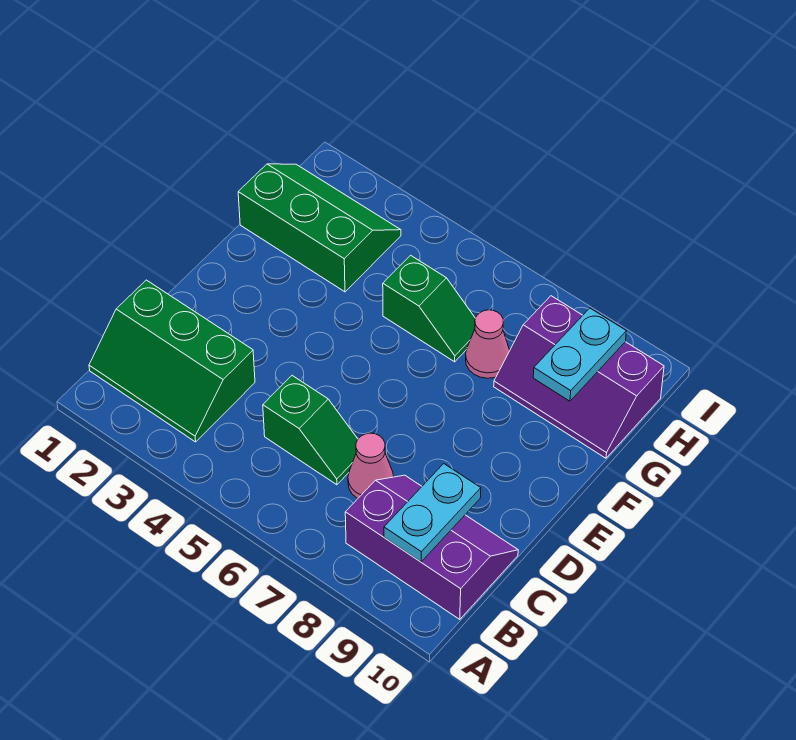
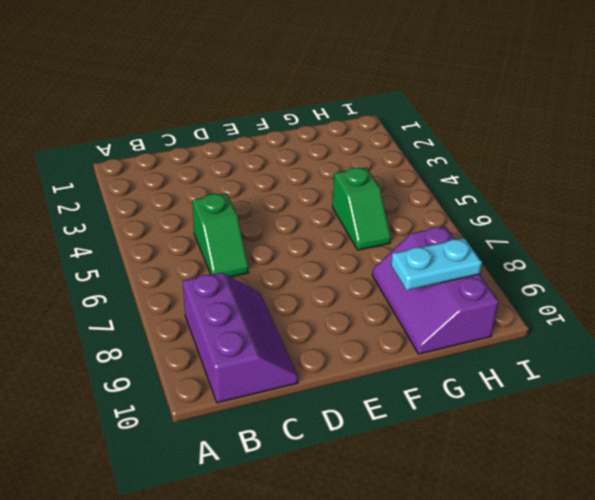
none -> green 2x3 slope [89,280,255,442]
none -> pink 1x1 cone [348,433,394,498]

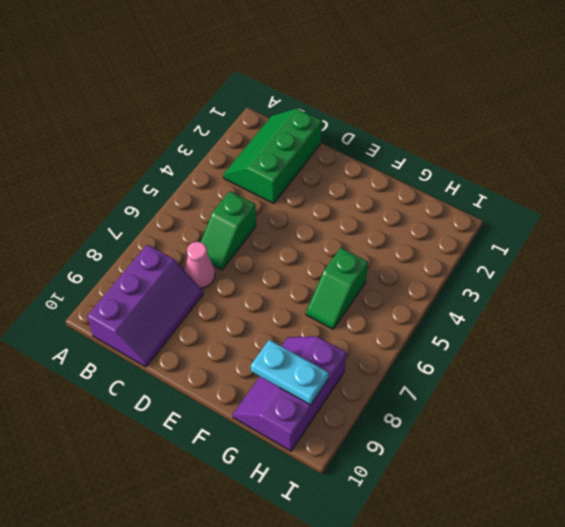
none -> green 2x3 slope [238,164,401,292]
none -> pink 1x1 cone [466,310,510,378]

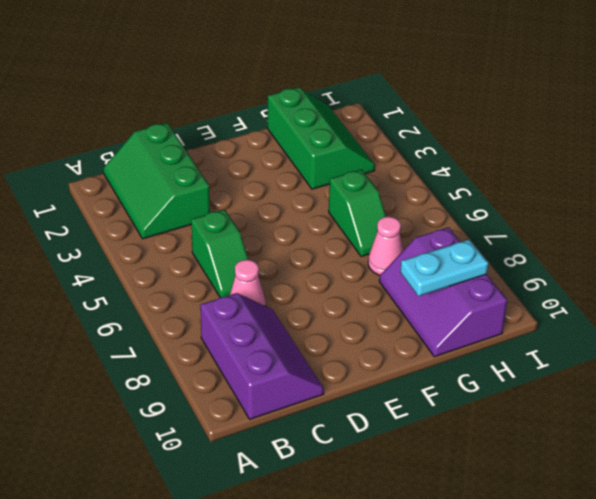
none -> cyan 1x2 plate [384,464,481,562]

